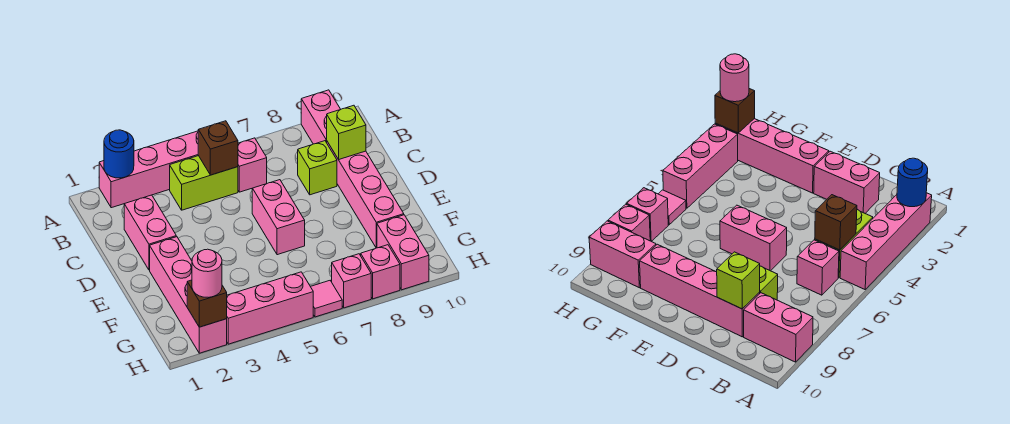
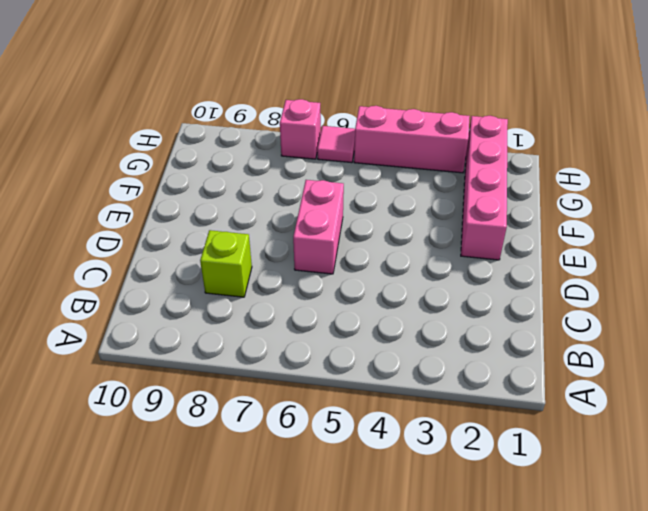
none -> pink 1x4 brick [99,131,198,208]
none -> pink 1x2 brick [301,90,341,144]
none -> lime 1x2 brick [170,156,238,210]

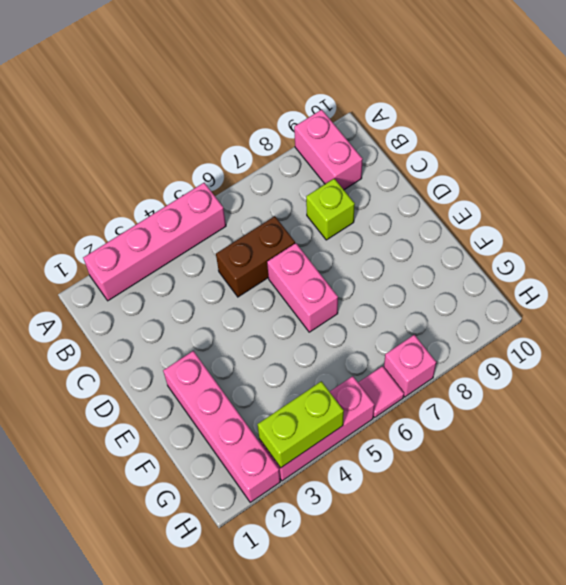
brown 1x2 brick [216,216,295,297] -> none
lime 1x2 brick [257,381,344,468] -> lime 1x2 brick moved to [170,156,238,210]
none -> pink 1x1 brick [238,138,267,192]
none -> pink 1x2 brick [124,195,176,270]
none -> pink 1x4 brick [327,142,404,248]

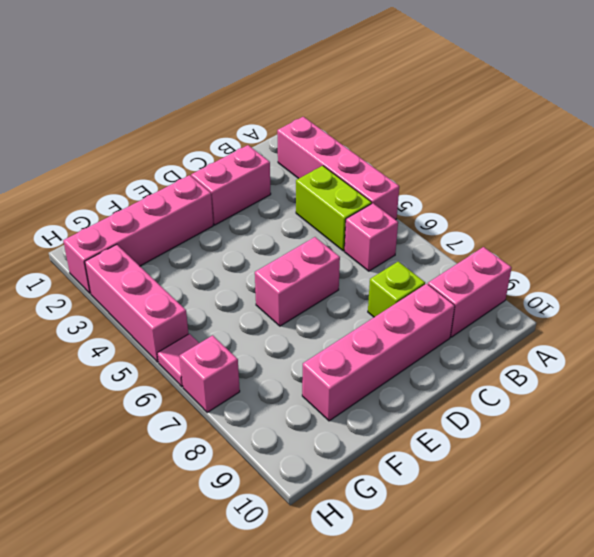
none -> pink 1x2 brick [377,215,429,290]
none -> pink 1x1 brick [360,245,400,299]
none -> blue 1x1 round brick [104,130,134,178]

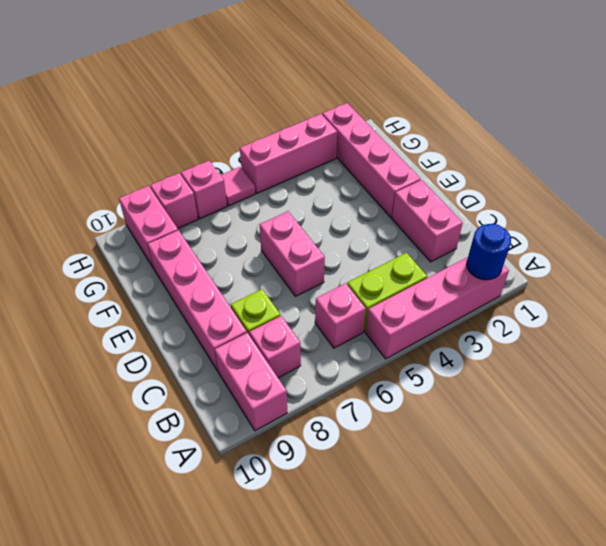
pink 1x1 brick [249,316,301,378] -> none
none -> brown 1x1 brick [198,121,238,175]
none -> lime 1x1 brick [327,105,366,159]
none -> brown 1x1 brick [187,280,227,327]

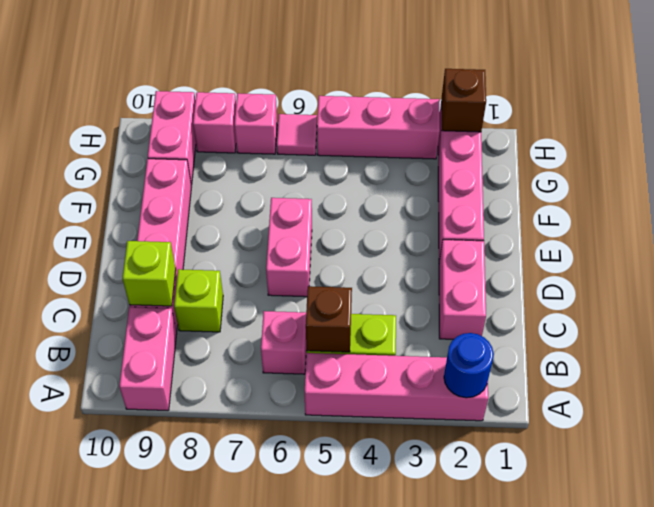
none -> pink 1x1 round brick [192,249,222,297]

